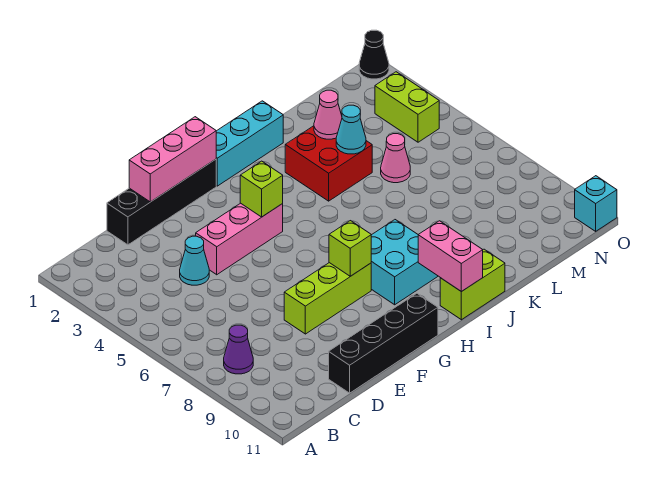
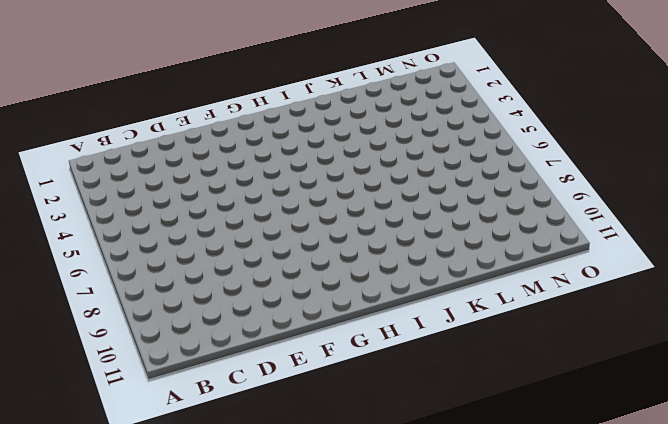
none -> purple 1x1 cone [224,325,253,374]
none -> black 1x4 brick [107,159,216,245]
none -> cyan 1x1 cone [180,236,209,285]

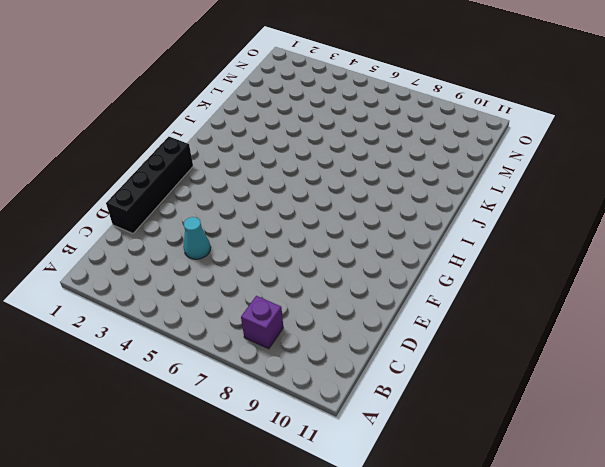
purple 1x1 brick [241,296,283,349] -> purple 1x1 cone [224,325,253,374]
none -> black 1x4 brick [329,293,438,393]
none -> pink 1x3 brick [196,203,283,275]
none -> lime 1x3 brick [284,263,371,334]

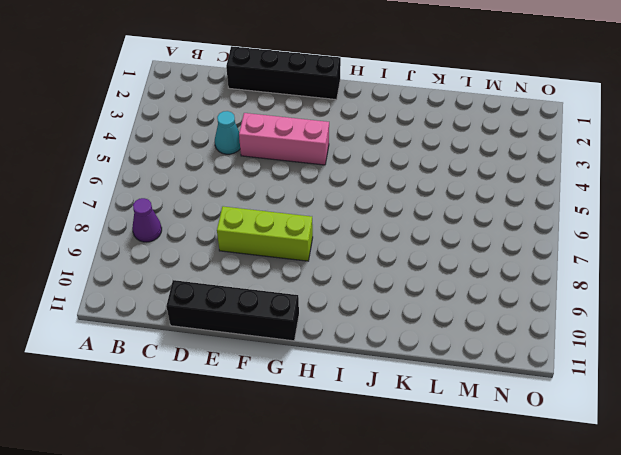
none -> cyan 1x3 brick [216,101,283,186]
none -> cyan 2x2 brick [371,220,438,305]
none -> lime 1x2 brick [440,249,505,320]

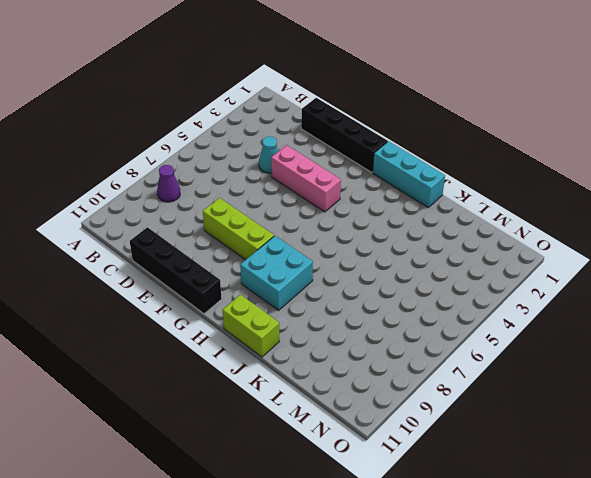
none -> red 2x2 brick [285,126,372,201]
none -> pink 1x1 cone [381,134,410,183]
none -> lime 1x2 brick [375,72,439,142]

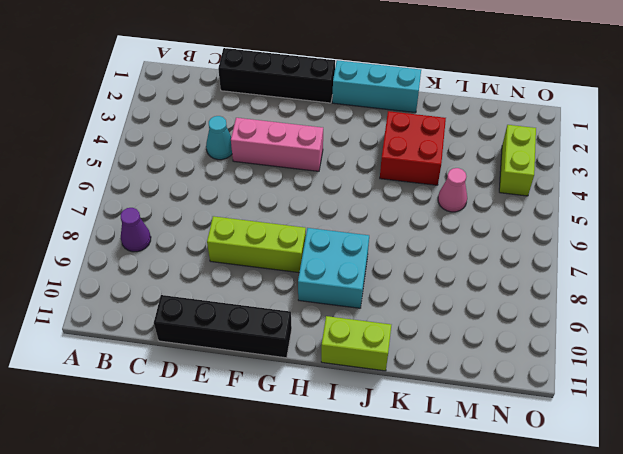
none -> black 1x1 cone [359,30,389,79]
none -> cyan 1x1 brick [575,176,617,231]
none -> pink 1x3 brick [129,117,216,202]

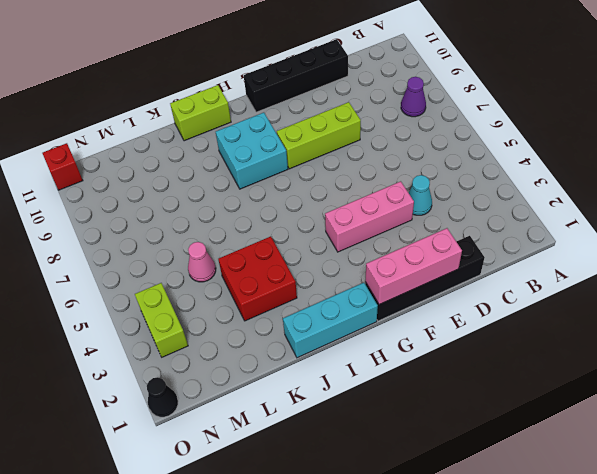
red 1x1 brick [42,143,83,190] -> cyan 1x1 brick [575,176,617,231]
none -> lime 1x1 brick [240,161,283,217]
none -> lime 1x1 brick [329,221,371,276]
none -> pink 1x2 brick [418,221,483,292]

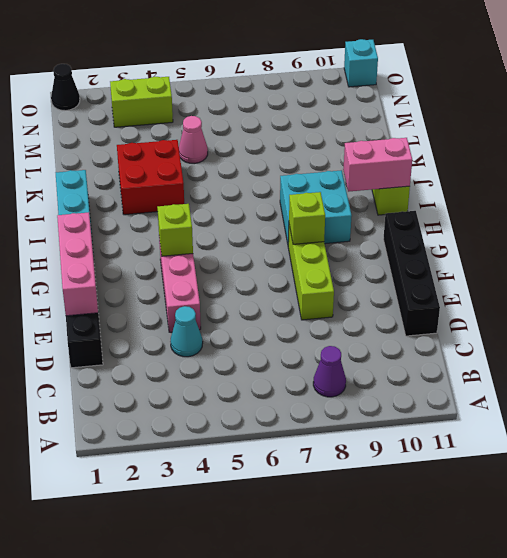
none -> pink 1x1 cone [314,90,342,139]
none -> cyan 1x1 cone [336,105,366,154]

